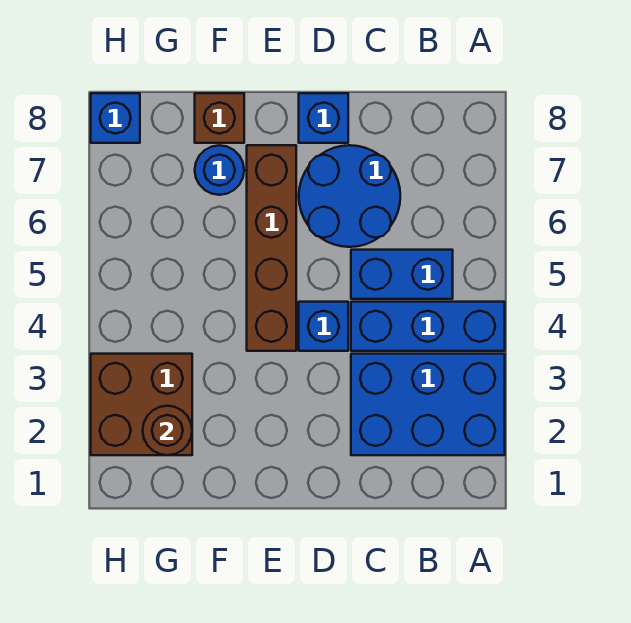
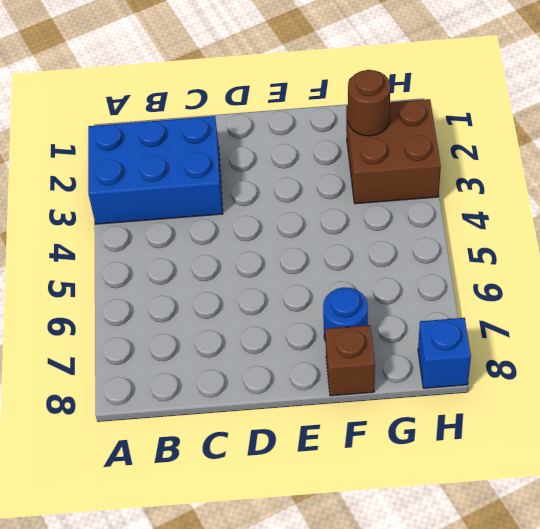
none -> blue 1x3 brick [351,302,505,351]
none -> blue 1x2 brick [351,250,453,299]
none -> blue 2x2 round brick [299,145,400,247]

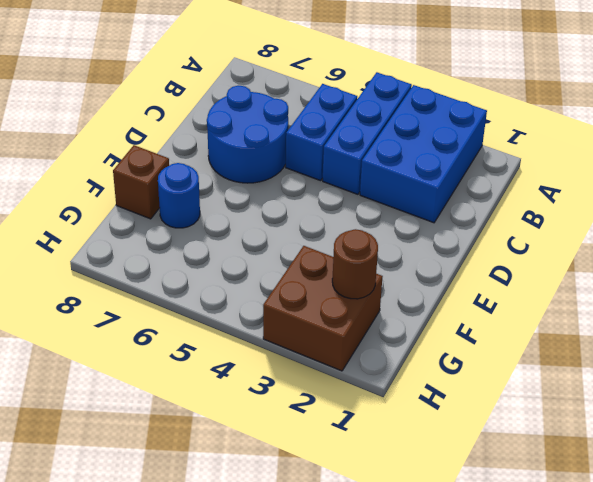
none -> blue 1x1 brick [299,302,348,351]
none -> blue 1x1 brick [299,93,348,143]
none -> brown 1x4 brick [247,145,296,351]

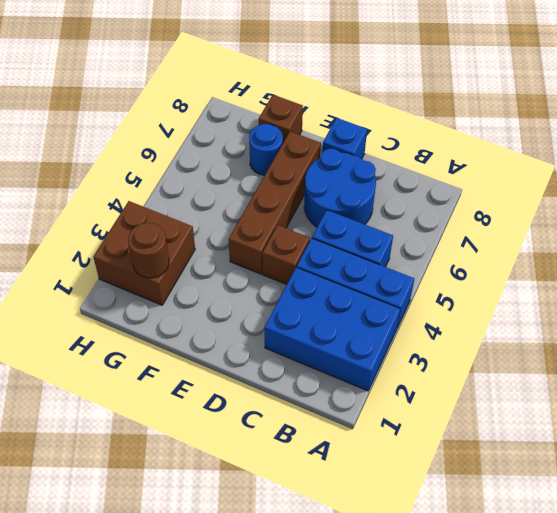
brown 1x1 brick [262,225,310,284] -> blue 1x1 brick [299,302,348,351]
none -> blue 1x1 brick [91,93,140,143]

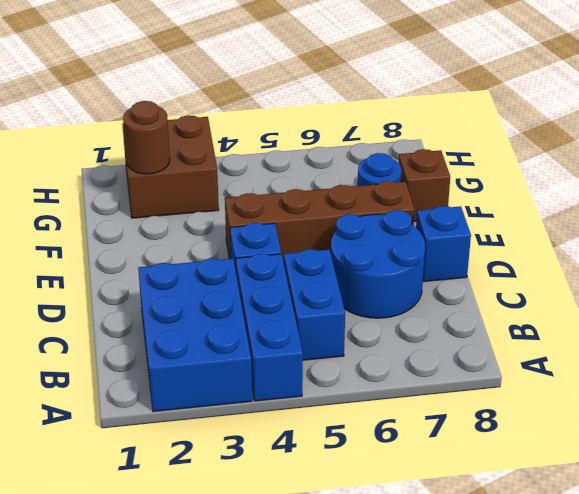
none -> blue 1x1 brick [91,93,140,143]

